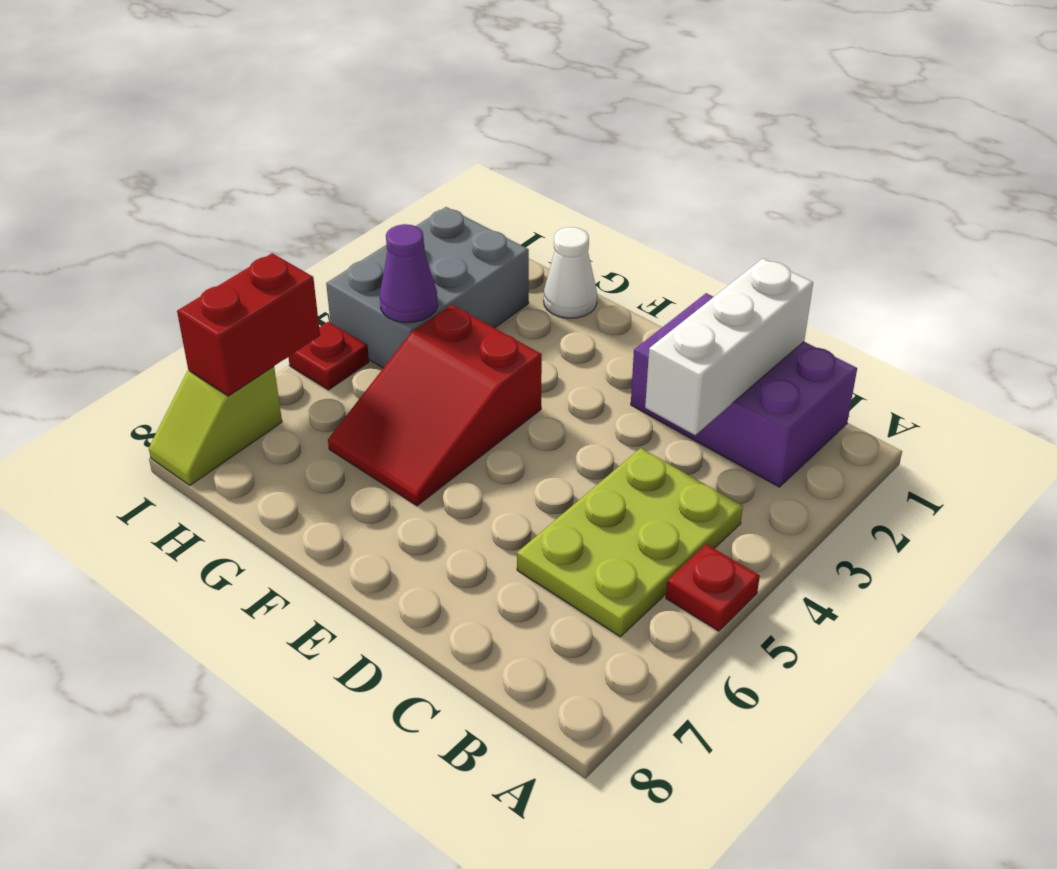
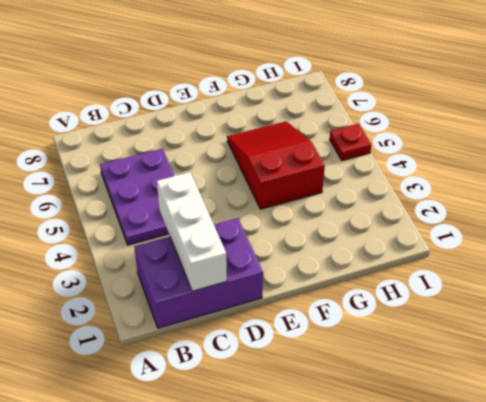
purple 2x3 plate [100,149,174,245] -> lime 2x3 plate [517,448,743,637]
none -> red 1x1 plate [666,544,760,631]
none -> white 1x1 cone [544,227,597,318]

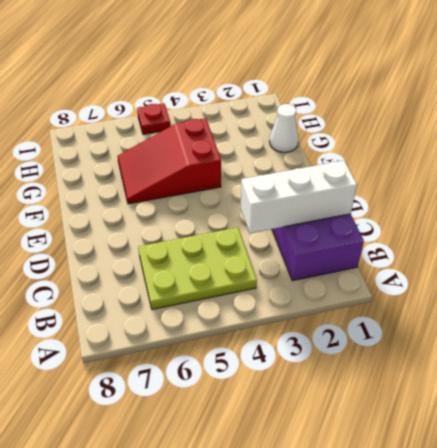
none -> red 1x1 plate [666,544,760,631]
none -> grey 2x3 brick [326,207,529,368]

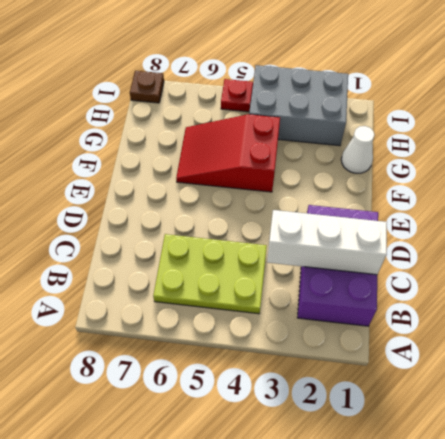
brown 1x1 plate [130,71,164,103] -> lime 1x2 slope [149,366,282,485]
none -> red 1x1 plate [666,544,760,631]
none -> purple 1x1 cone [380,224,438,323]

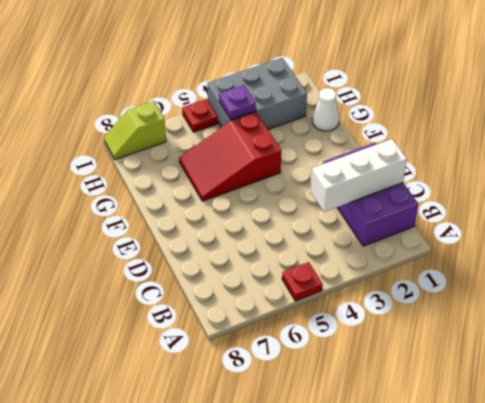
purple 1x1 plate [219,85,256,119] -> purple 1x1 cone [380,224,438,323]
none -> lime 2x3 plate [517,448,743,637]
none -> red 1x2 brick [177,253,320,396]

